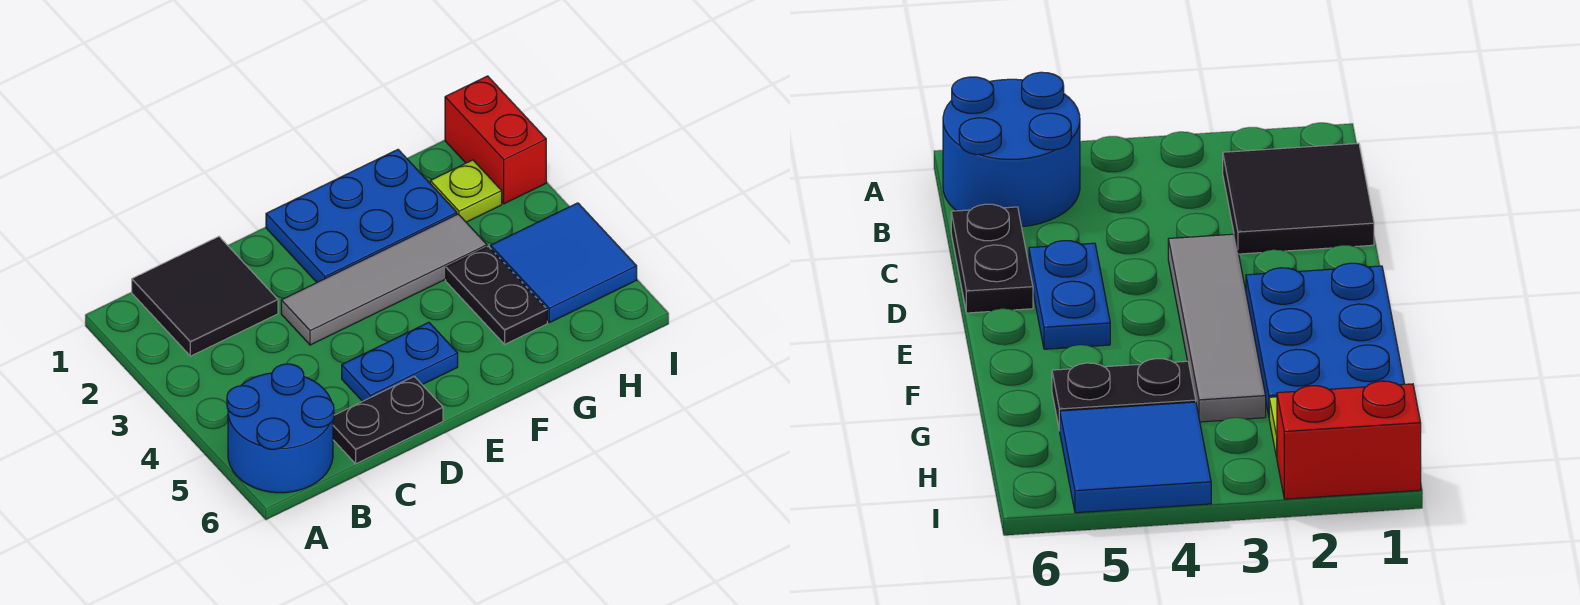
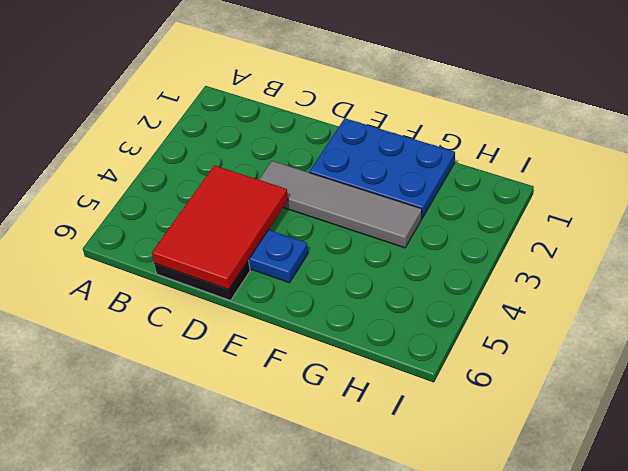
red 2x3 tile [152,165,288,290] -> none
none -> blue 2x2 round brick [227,364,334,493]
none -> black 2x2 tile [132,237,278,356]

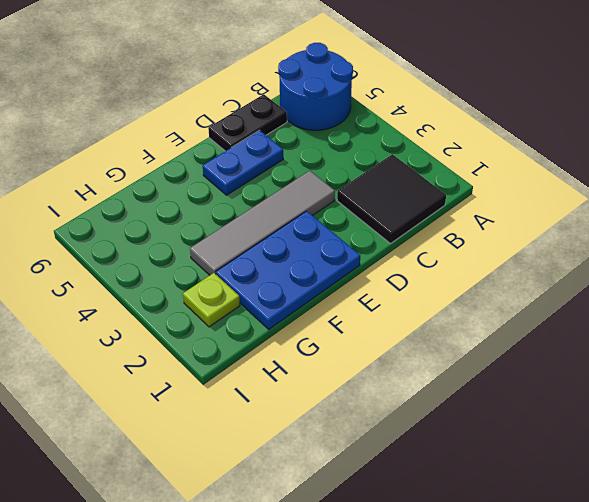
none -> black 1x2 plate [446,246,547,344]
none -> blue 2x2 tile [491,203,637,323]

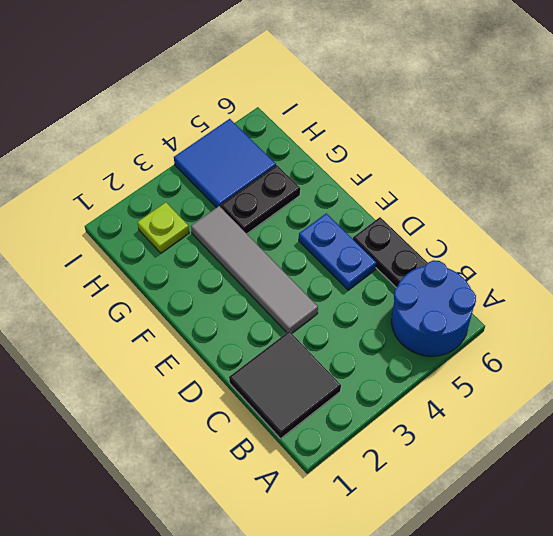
none -> blue 2x3 plate [266,150,457,282]
none -> red 1x2 brick [445,76,546,204]

